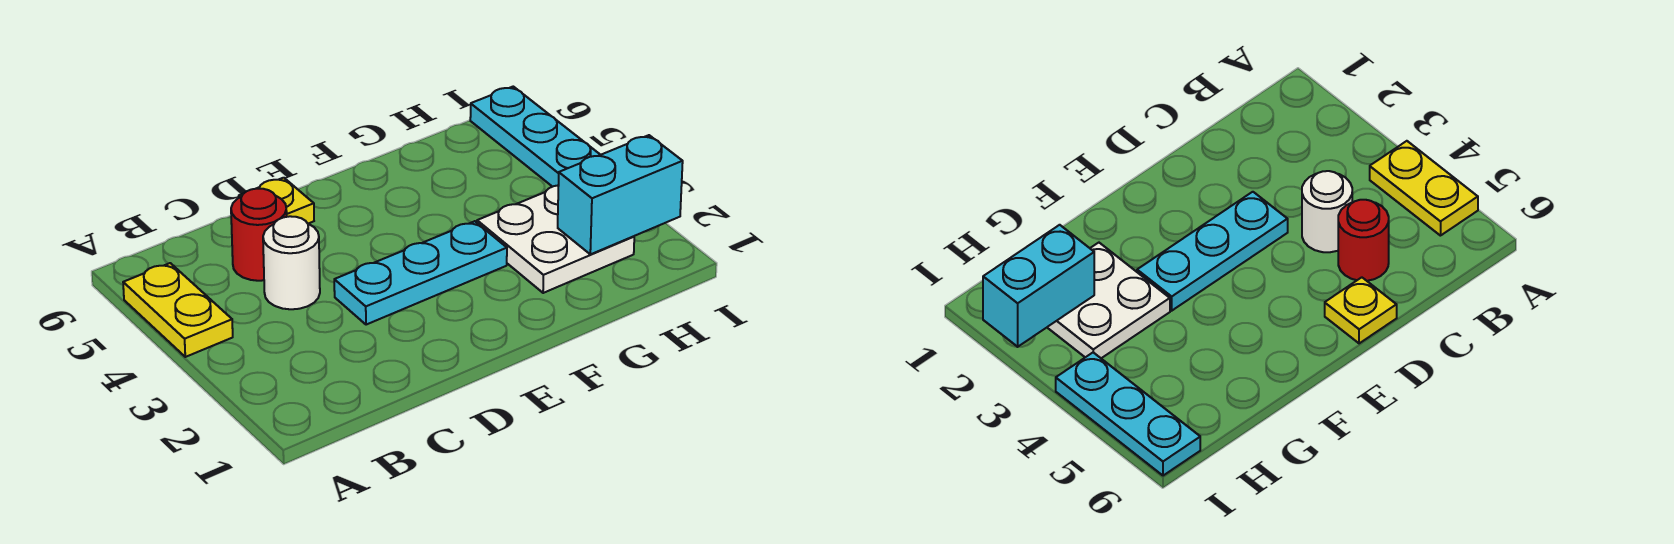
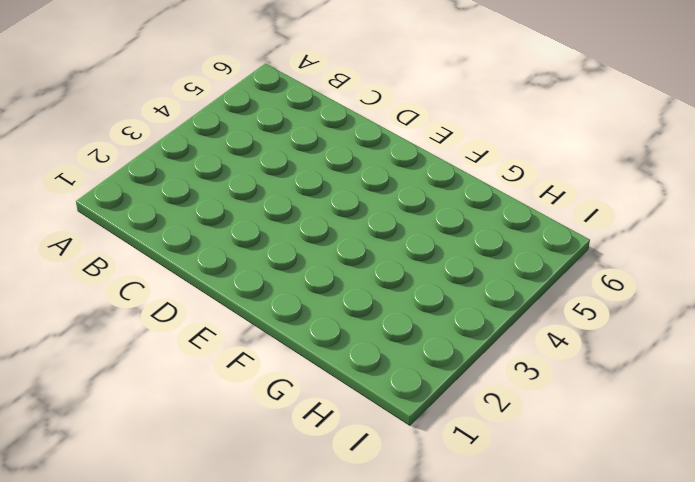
none -> yellow 1x2 plate [123,263,233,357]
none -> white 1x1 round brick [263,216,320,309]

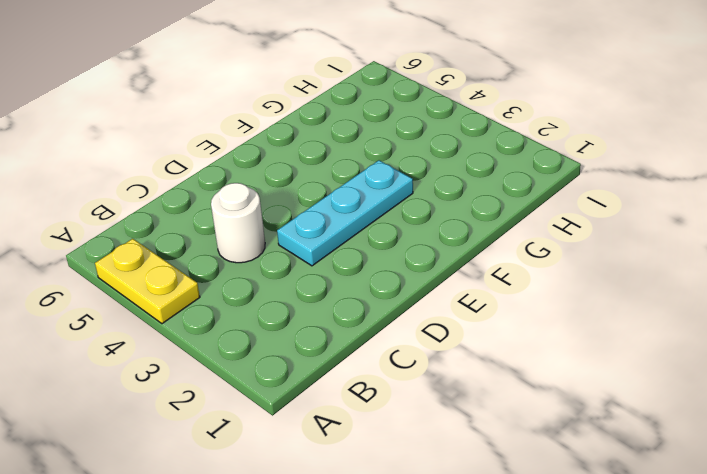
none -> red 1x1 round brick [231,189,287,281]
none -> yellow 1x1 plate [239,178,314,224]

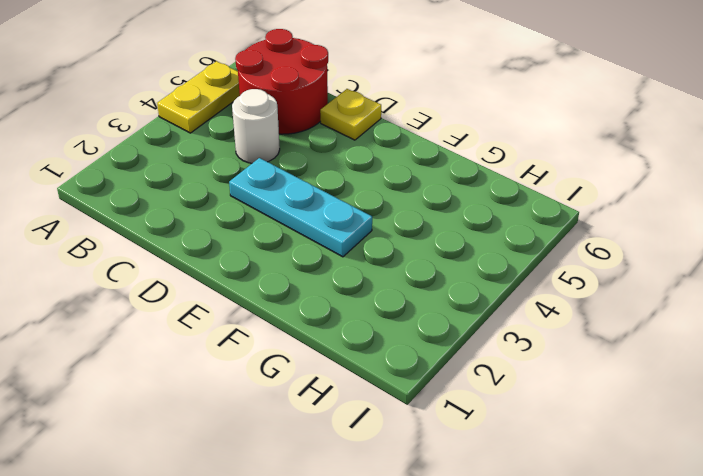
red 2x2 round brick [235,29,328,134] -> red 1x1 round brick [231,189,287,281]
none -> white 2x2 plate [477,185,634,293]
none -> cyan 1x3 plate [470,87,600,187]

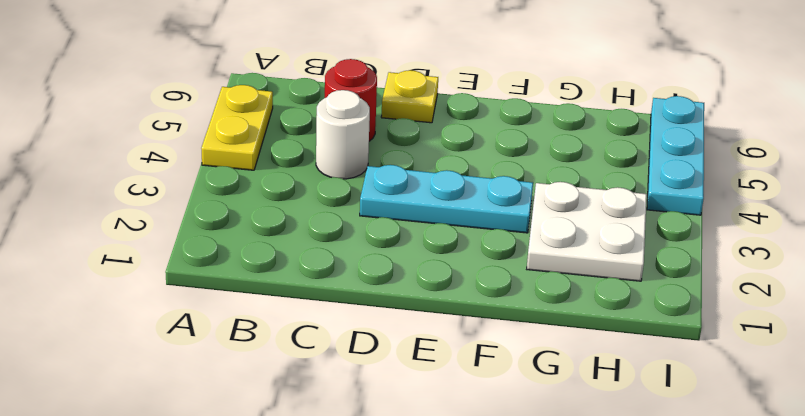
none -> cyan 1x2 brick [558,135,683,254]

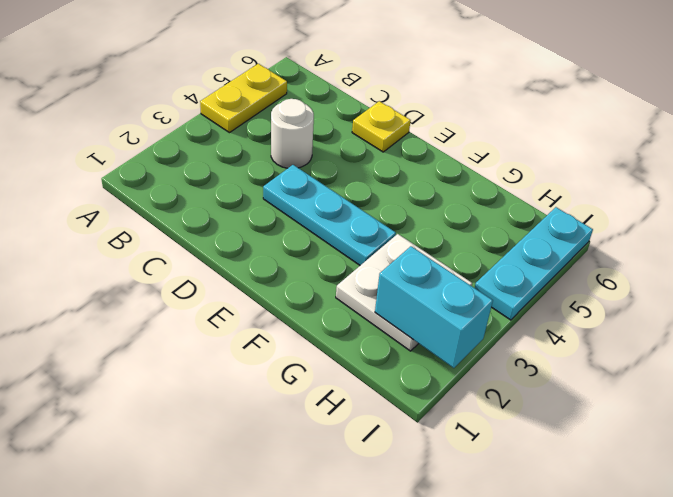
none -> red 1x1 round brick [231,189,287,281]

